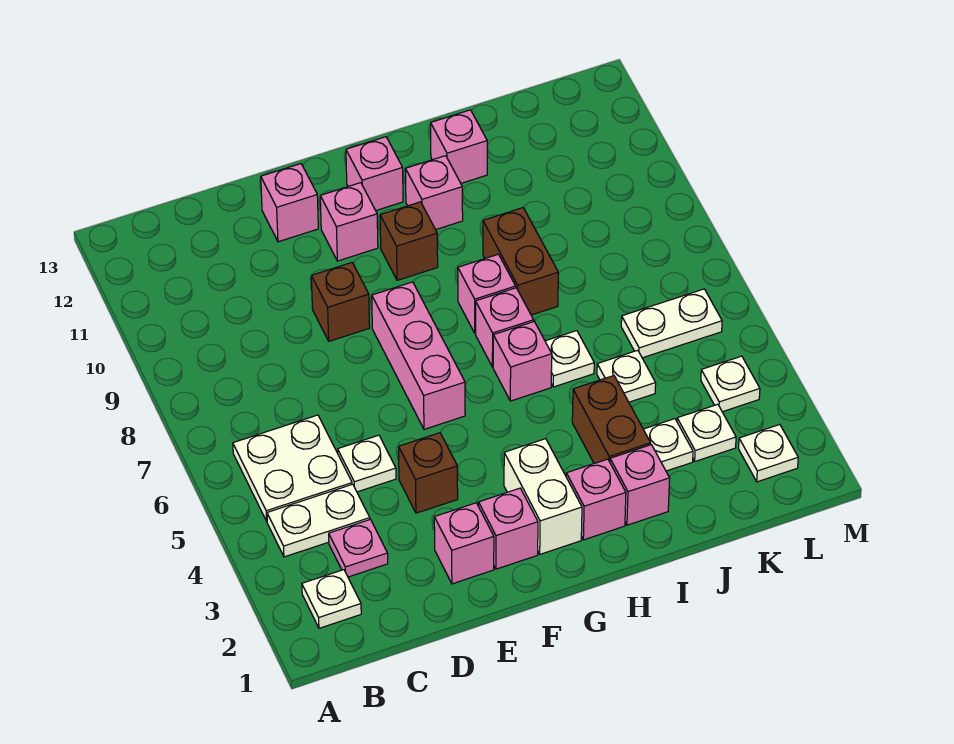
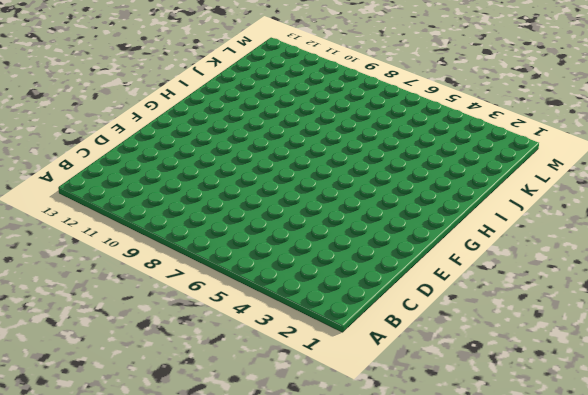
none -> white 1x1 plate [302,570,361,628]
none -> white 1x2 plate [267,484,370,557]
none -> white 2x2 plate [233,415,352,521]
none -> pink 1x1 plate [329,519,388,577]

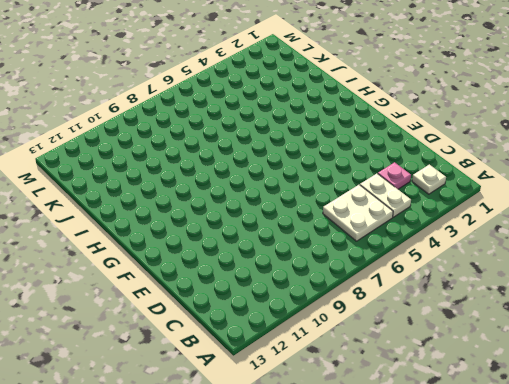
none -> white 1x1 plate [338,435,396,492]
none -> pink 1x1 brick [434,503,494,584]
none -> brown 1x1 brick [399,433,458,513]
none -> brown 1x1 brick [311,263,370,341]

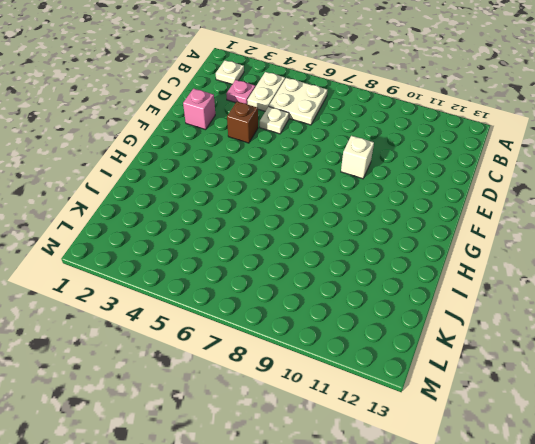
white 1x1 brick [341,136,374,179] -> brown 1x1 brick [311,263,370,341]
none -> pink 1x1 brick [261,164,318,242]
none -> pink 1x1 brick [479,488,538,569]
none -> pink 1x3 brick [372,282,465,429]
none -> pink 1x1 brick [320,183,378,261]

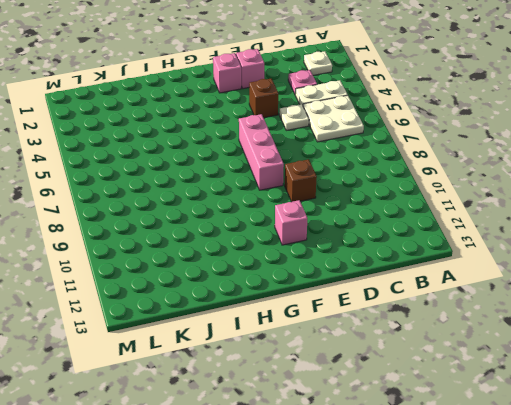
none -> pink 1x1 brick [261,164,318,242]
none -> white 1x2 brick [504,439,582,554]
none -> brown 1x1 brick [380,202,438,280]
none -> pink 1x1 brick [346,137,403,210]

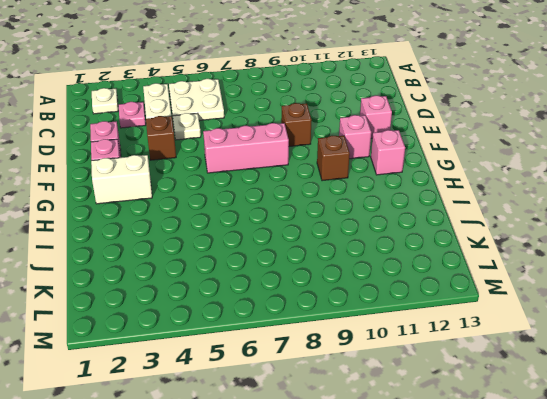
none -> pink 1x1 brick [566,459,626,540]
none -> pink 1x1 brick [493,321,552,401]
none -> pink 1x1 brick [476,288,534,367]
none -> pink 1x1 brick [458,254,516,333]

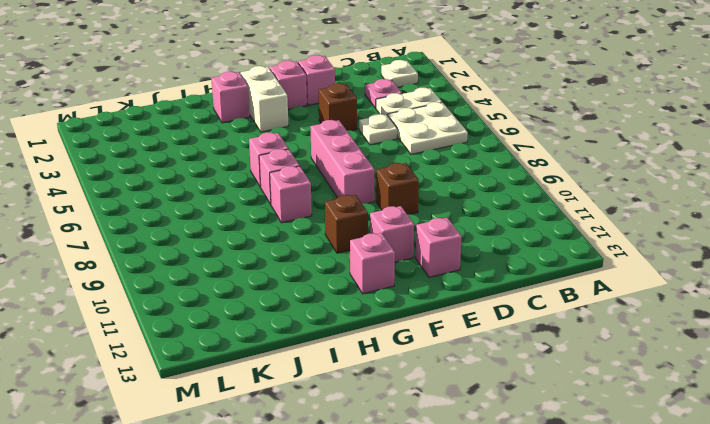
none -> pink 1x1 brick [405,156,463,230]
none -> pink 1x1 brick [610,445,670,525]
none -> brown 1x2 brick [572,376,651,463]
none -> white 1x1 plate [545,331,594,387]

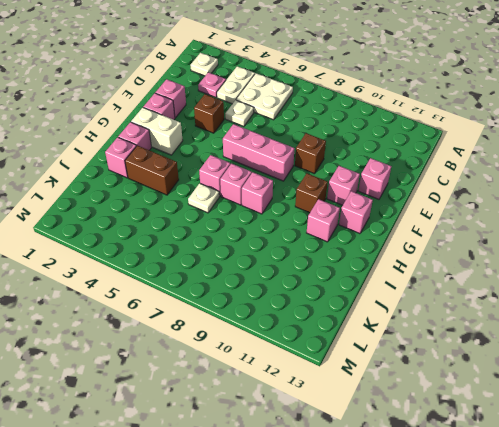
none -> brown 1x2 brick [483,208,558,315]
none -> pink 1x1 brick [431,110,487,183]
none -> white 1x1 plate [643,419,693,471]
none -> white 1x1 plate [597,350,656,402]

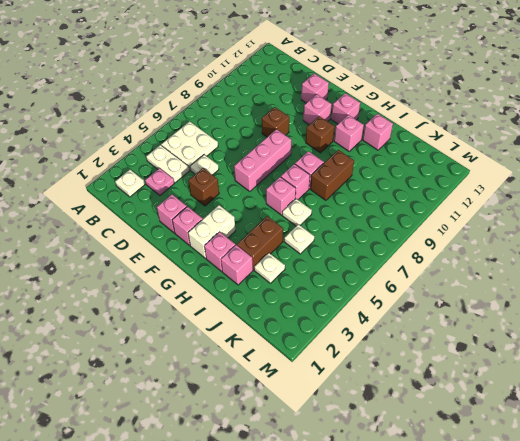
none -> white 1x1 plate [677,404,736,461]
none -> white 1x2 plate [621,289,722,358]
none -> white 1x1 plate [739,425,798,482]
none -> white 1x1 plate [701,356,760,412]

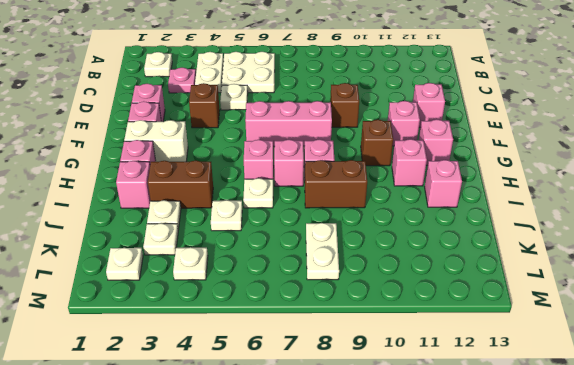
white 1x2 plate [306,223,339,280] -> white 1x2 plate moved to [621,289,722,358]

